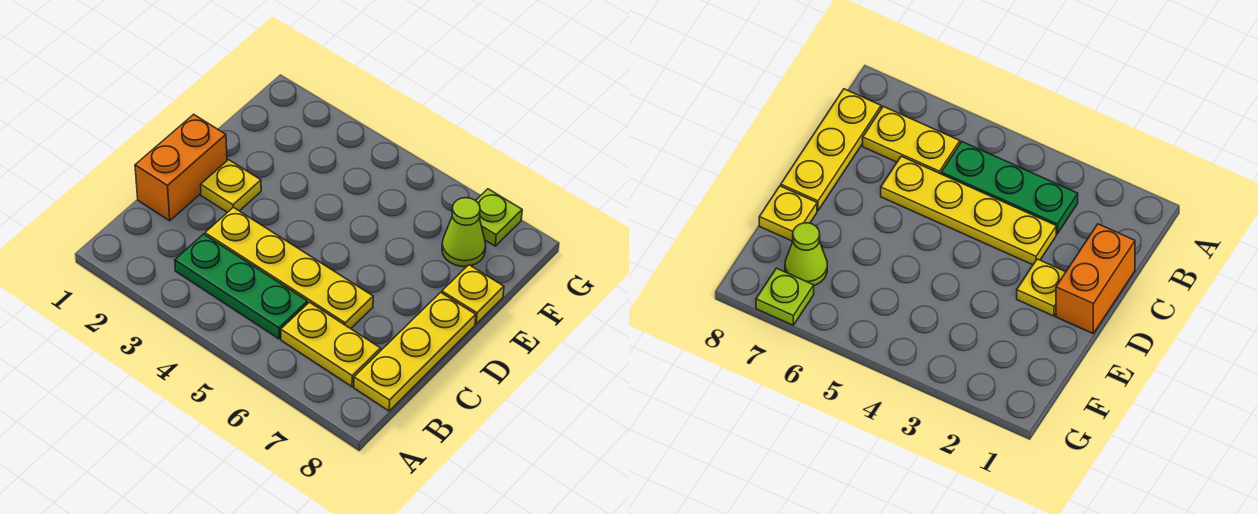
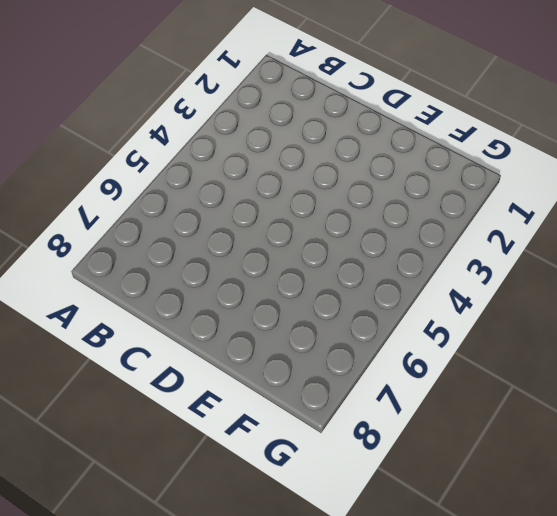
none -> green 1x3 plate [175,234,308,339]
none -> yellow 1x2 plate [281,302,381,387]

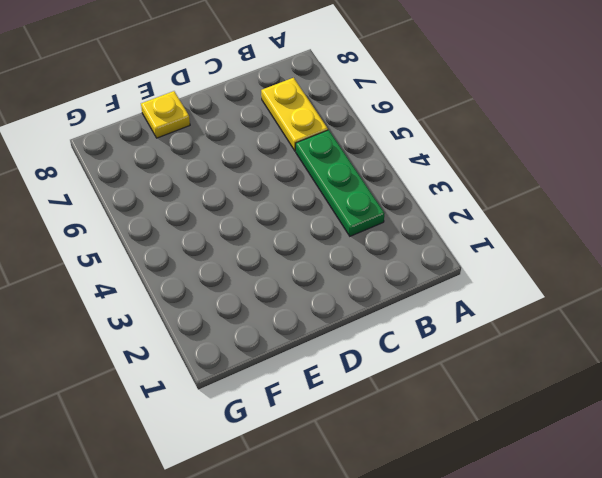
none -> yellow 1x3 plate [354,292,476,411]
none -> orange 1x2 brick [135,114,227,221]

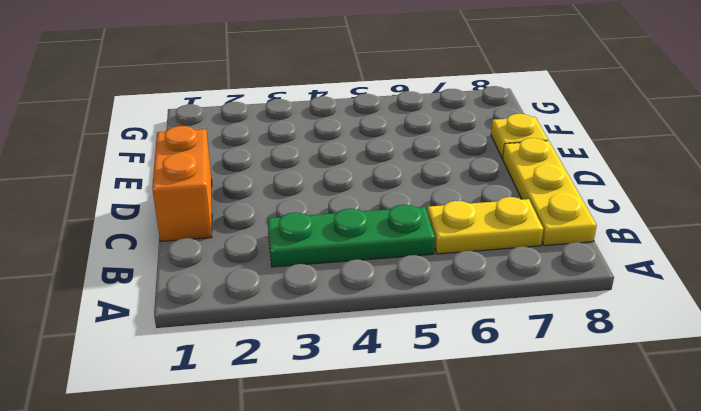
none -> yellow 1x4 plate [205,207,373,329]
none -> yellow 1x1 plate [201,160,261,212]

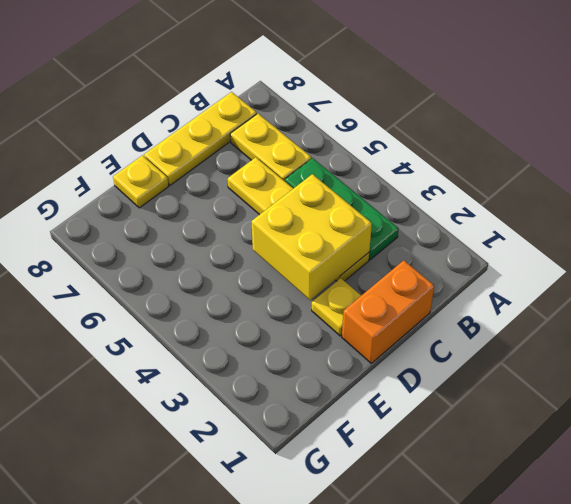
yellow 2x2 brick [251,174,372,300] -> none
none -> lime 1x1 cone [442,198,486,267]
none -> lime 1x1 plate [476,189,522,246]

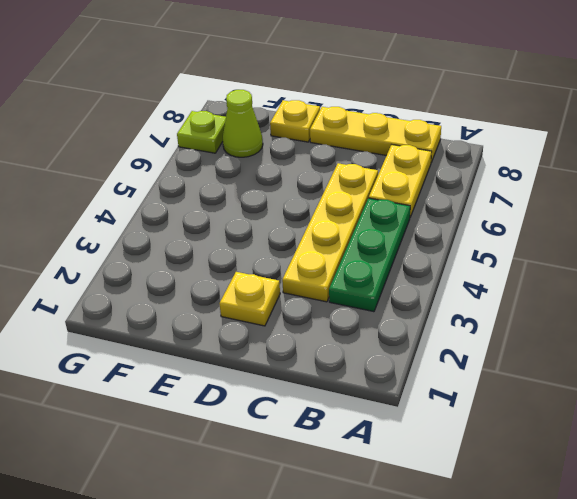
none -> orange 1x2 brick [135,114,227,221]

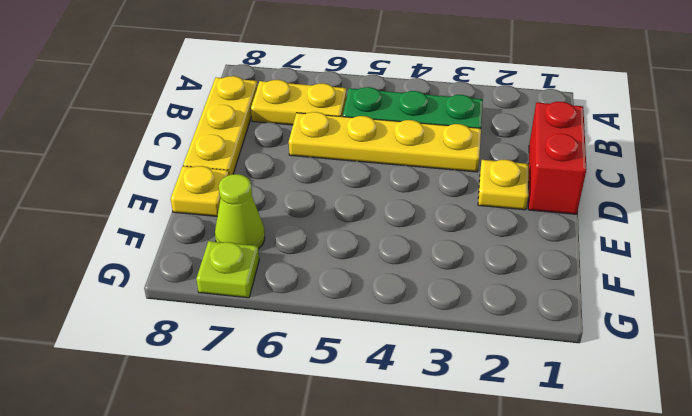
red 1x2 brick [528,102,587,214] -> orange 1x2 brick [135,114,227,221]

